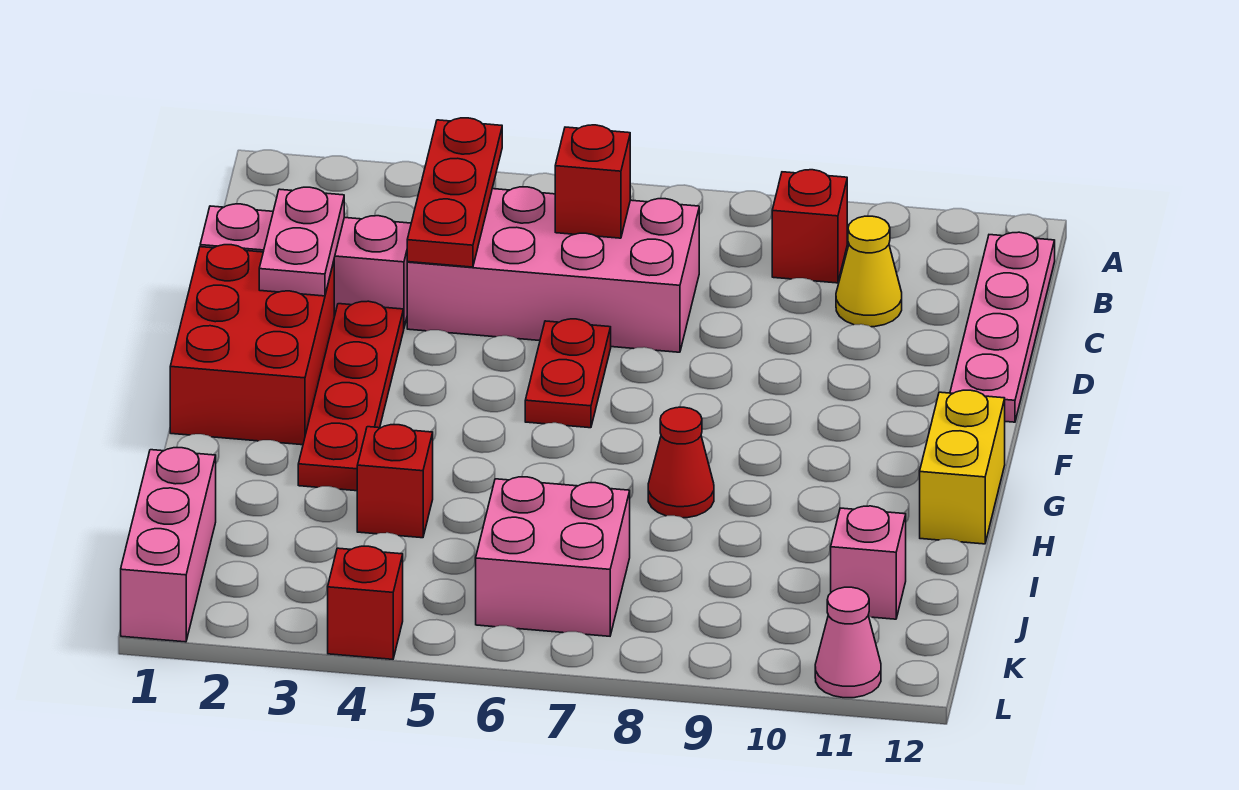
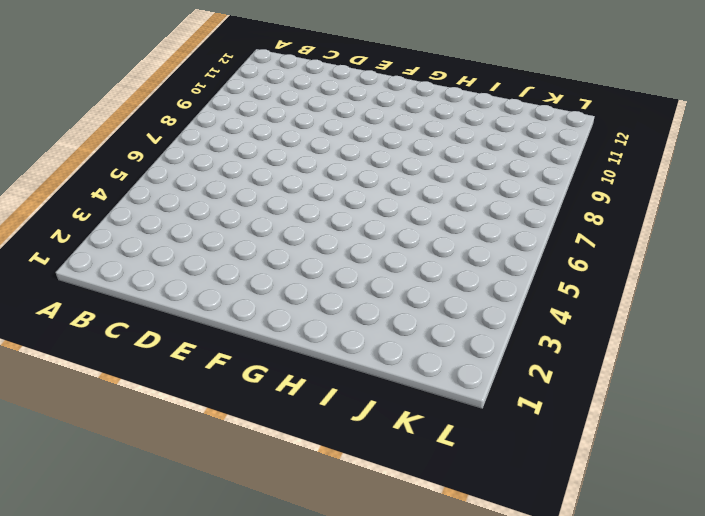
none -> red 1x1 brick [772,170,847,283]
none -> pink 1x4 plate [950,232,1055,422]
none -> pink 2x4 brick [407,187,699,352]

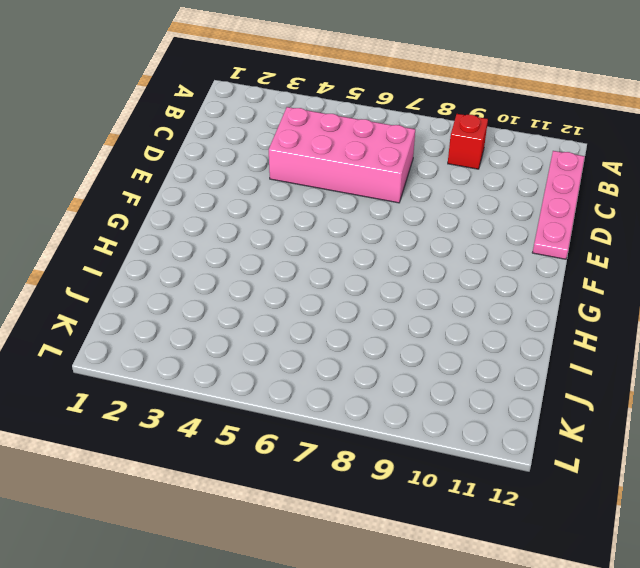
none -> yellow 1x1 cone [836,216,902,327]
none -> pink 1x3 brick [200,204,411,327]
none -> red 2x3 brick [170,245,334,445]

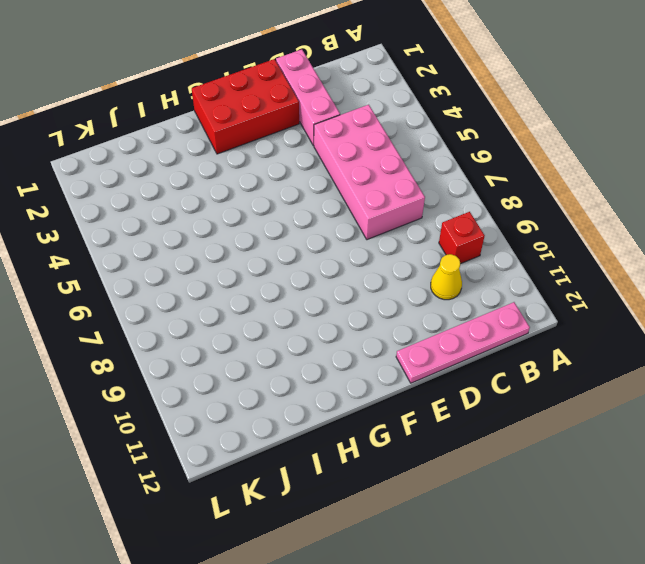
none -> red 1x4 plate [298,301,404,491]
none -> red 1x2 plate [525,319,611,428]
none -> yellow 1x2 brick [920,390,1005,544]

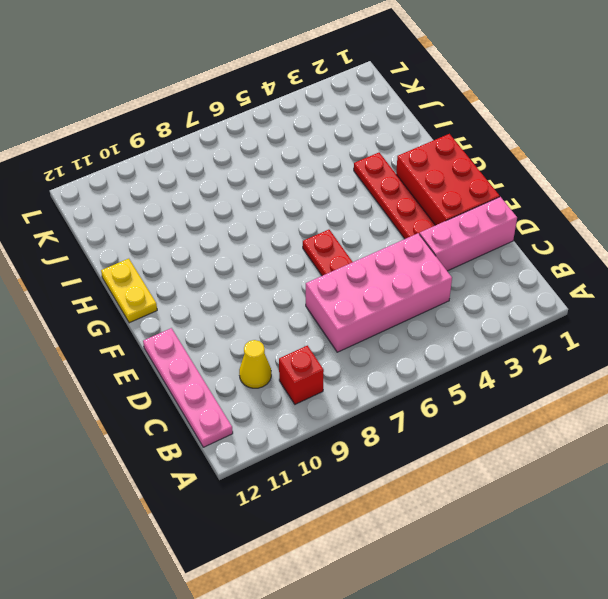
yellow 1x2 plate [101,259,157,323] -> yellow 1x2 brick [920,390,1005,544]
none -> red 1x1 cone [648,407,714,518]
none -> red 1x1 brick [357,425,433,538]
none -> pink 1x3 brick [121,448,216,642]

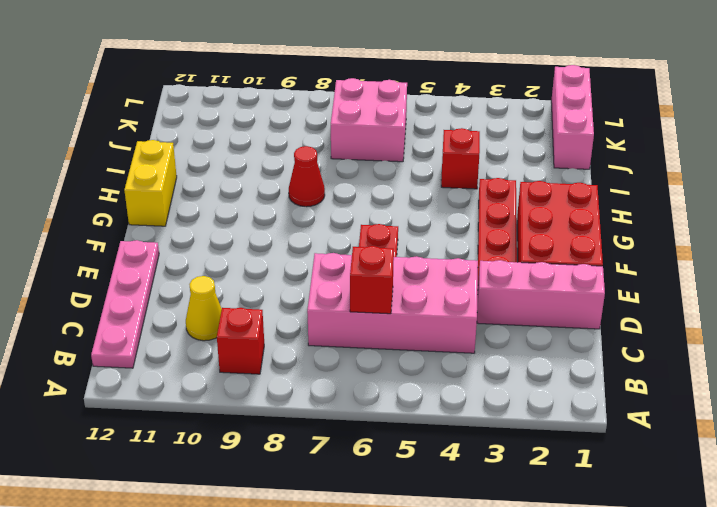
none -> pink 1x1 brick [831,506,906,619]
none -> red 1x1 brick [328,546,403,659]
none -> pink 1x1 cone [815,587,881,698]

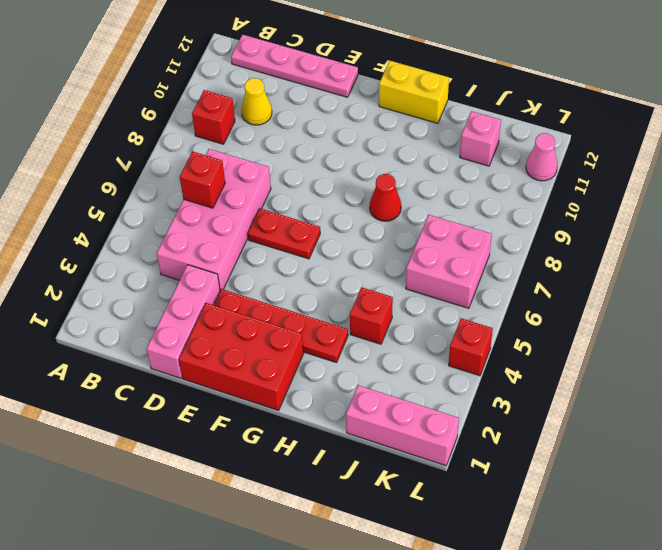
none -> red 1x3 plate [407,118,502,267]
none -> pink 1x2 plate [259,187,344,296]

